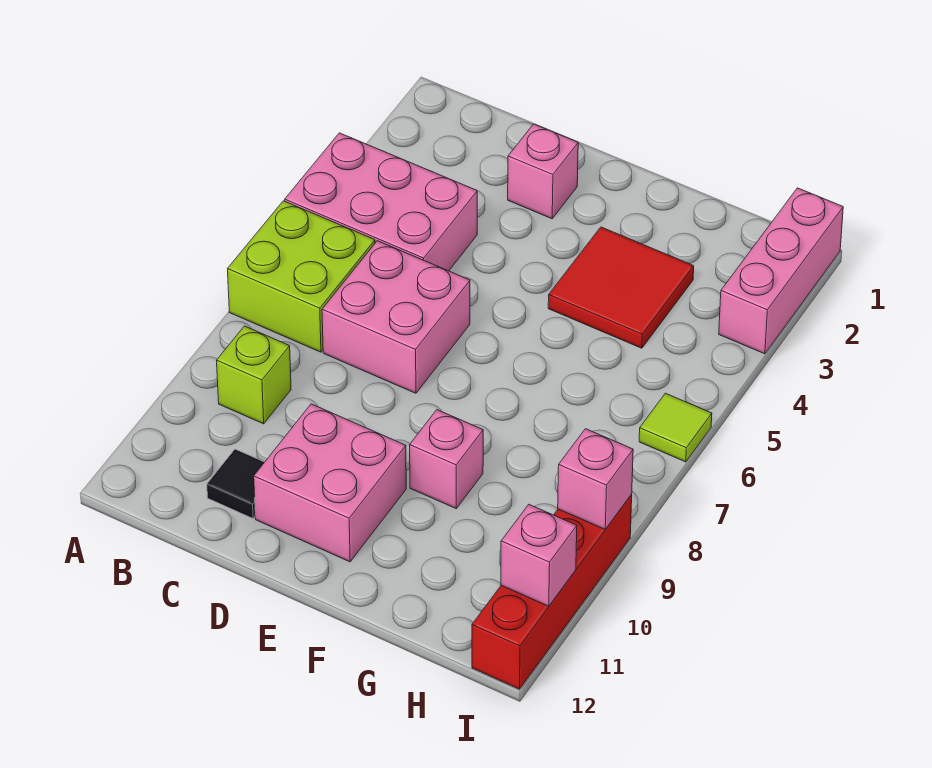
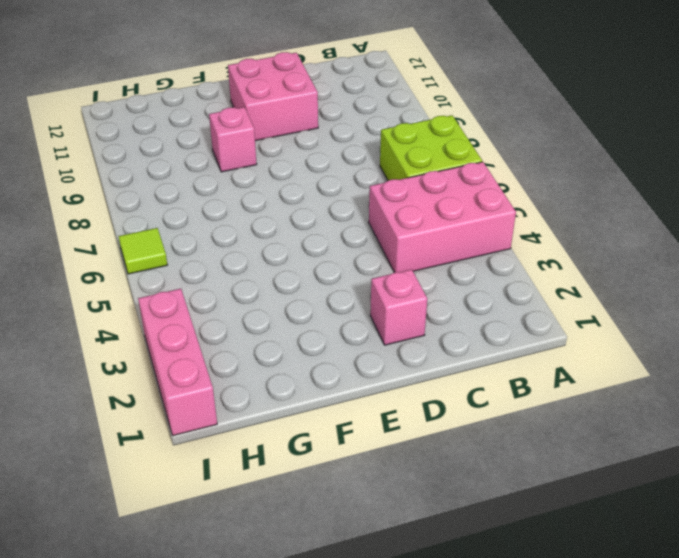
none -> lime 1x1 brick [217,326,291,424]
none -> pink 2x2 brick [322,241,470,393]
none -> black 1x1 tile [207,449,264,518]

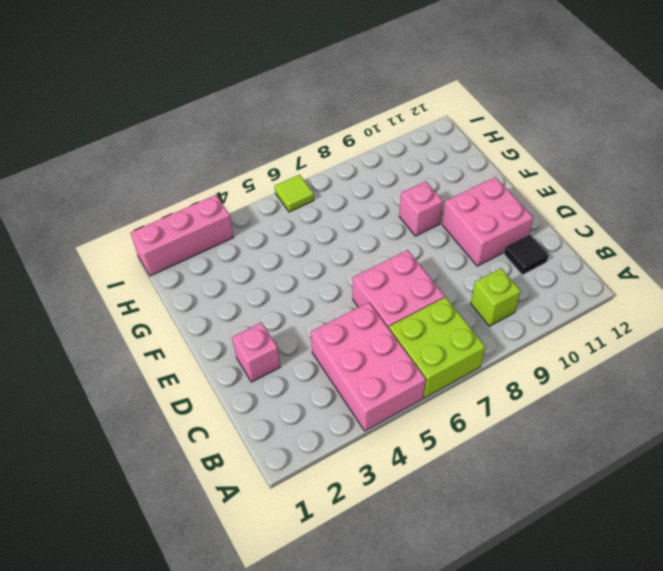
none -> red 2x2 tile [548,227,694,348]
none -> red 1x4 brick [472,495,632,689]
none -> pink 1x1 brick [558,429,633,529]

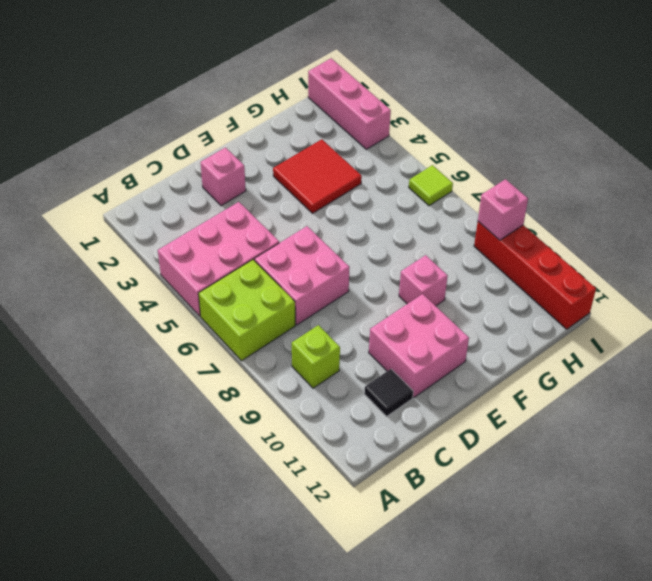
none -> pink 1x1 brick [501,505,577,606]

